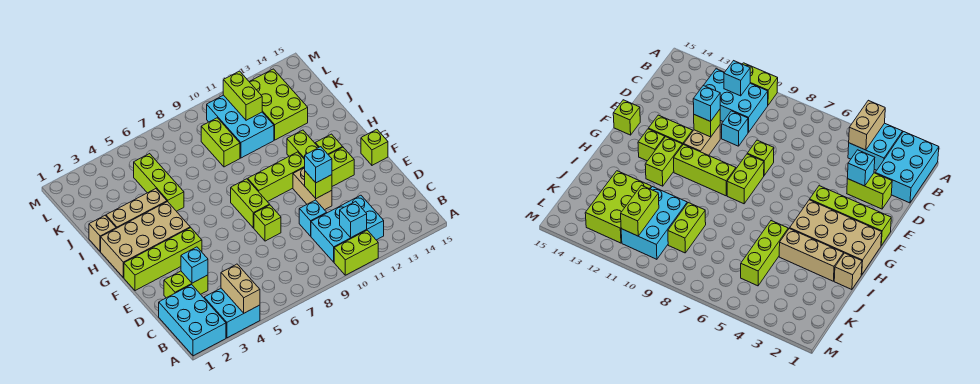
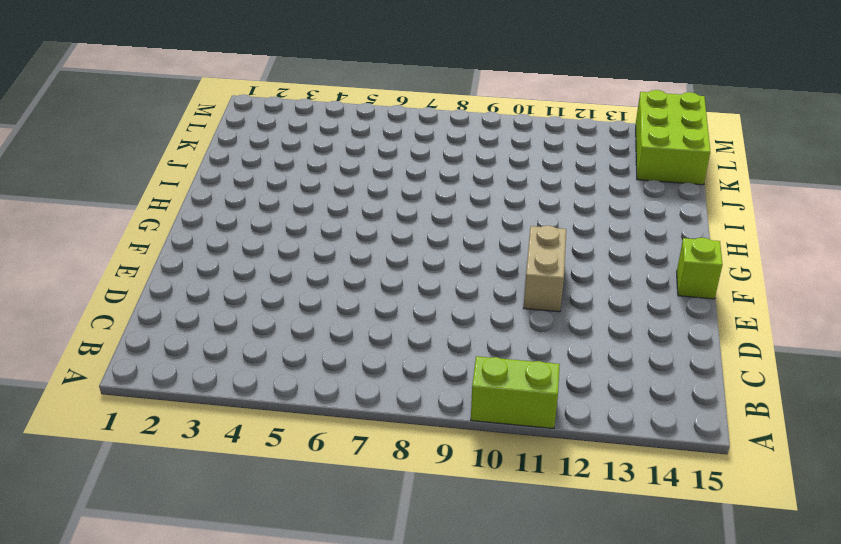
lime 2x3 brick [636,90,710,185] -> lime 2x3 brick moved to [250,69,308,140]
none -> cyan 2x3 brick [159,285,226,356]
none -> cyan 2x2 brick [204,288,260,338]
none -> cyan 2x3 brick [311,195,384,262]

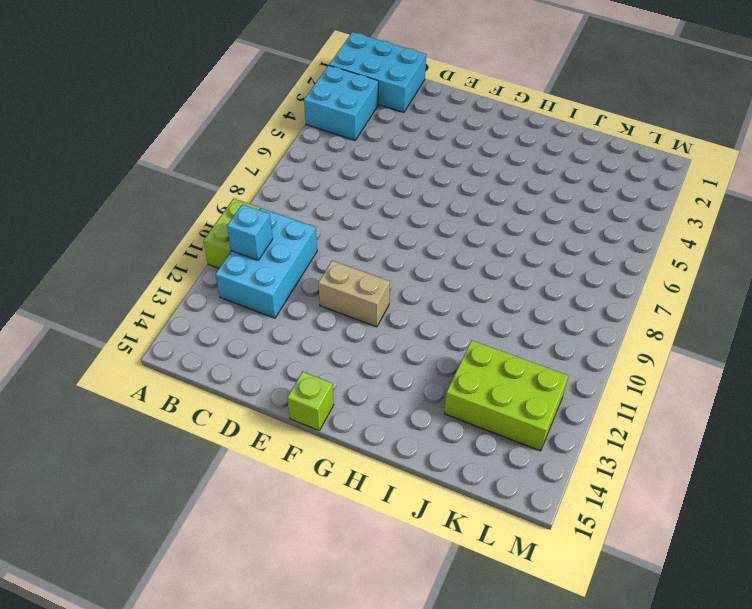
none -> lime 1x2 brick [164,271,208,298]
none -> cyan 1x1 brick [299,200,326,236]
none -> lime 1x1 brick [254,205,281,241]

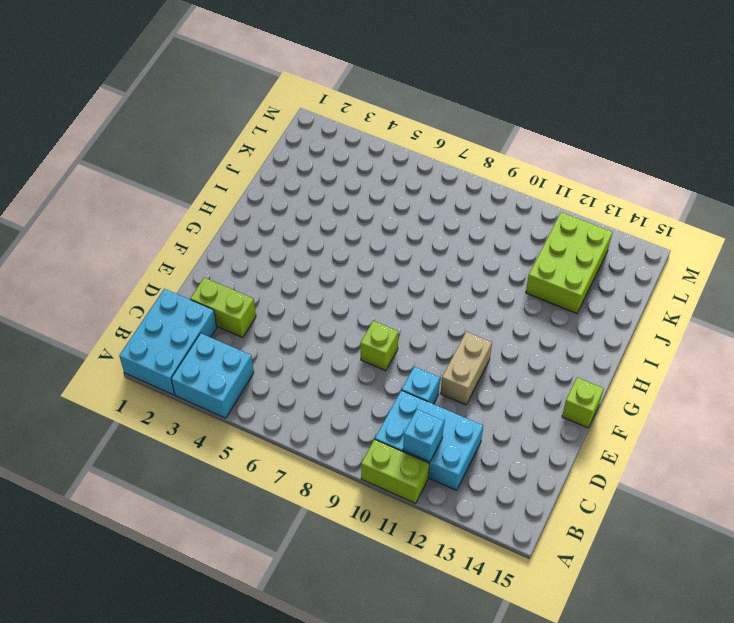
none -> lime 1x4 brick [124,228,202,291]
none -> lime 1x2 brick [231,179,270,228]
none -> lime 1x2 brick [329,147,354,186]

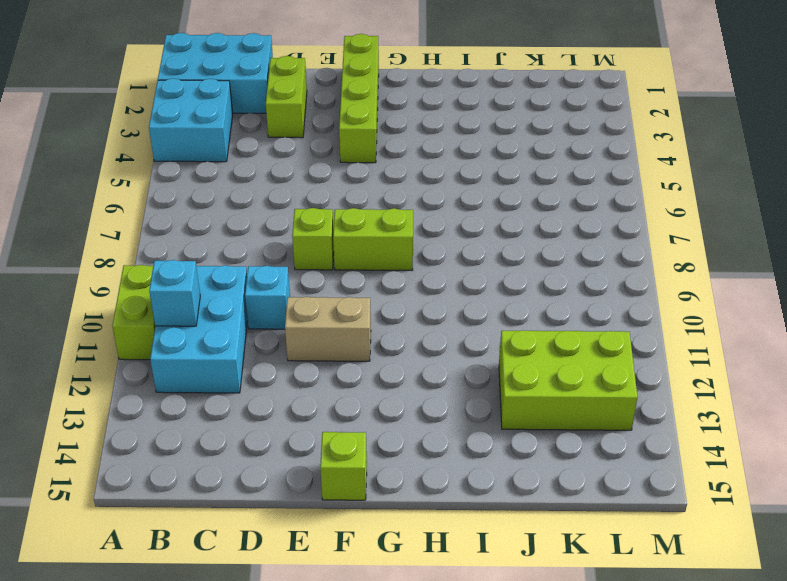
none -> lime 1x2 brick [329,147,354,186]
none -> tan 2x4 brick [101,201,190,278]
none -> lime 1x3 brick [248,152,305,202]

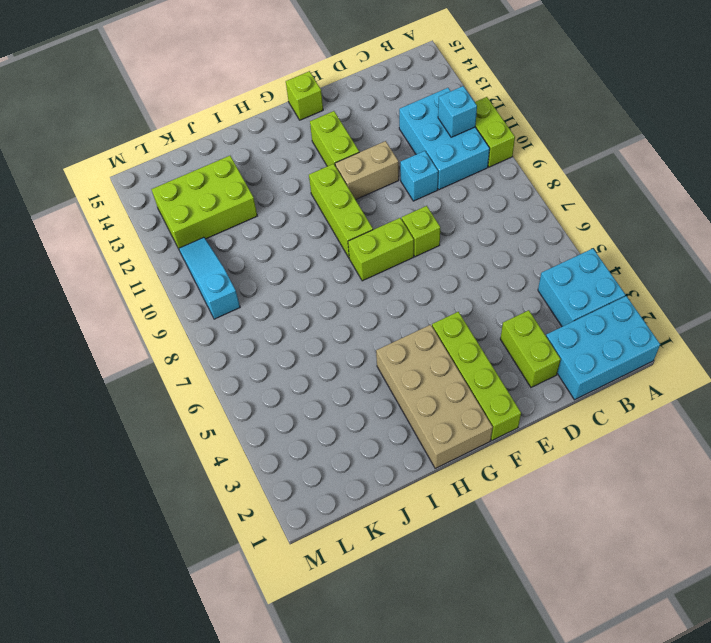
cyan 1x3 slope [179,237,240,319] -> cyan 2x3 brick [207,95,274,158]
none -> lime 1x2 brick [287,130,319,160]
none -> lime 1x1 brick [315,134,342,155]
none -> tan 1x1 brick [89,216,116,252]

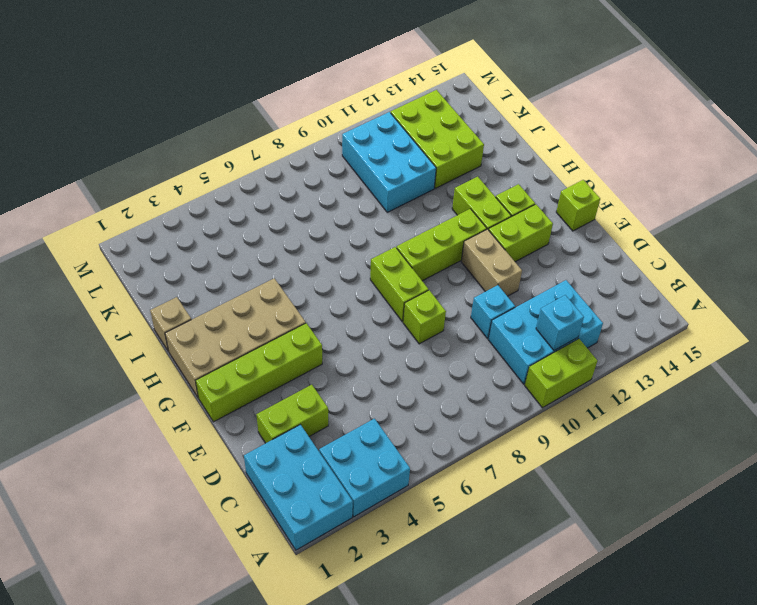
none -> tan 1x3 brick [106,189,167,228]
none -> lime 1x3 brick [134,154,184,211]
none -> lime 1x2 brick [201,118,240,167]

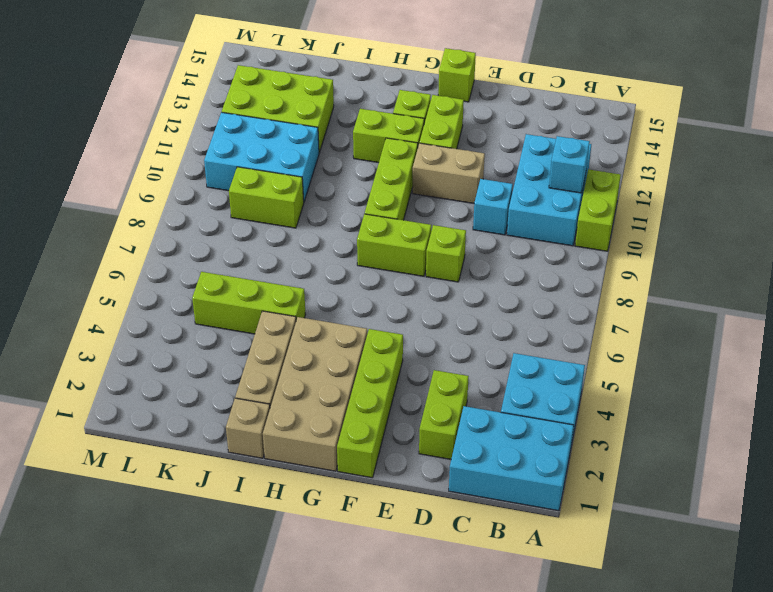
none -> tan 1x2 brick [221,264,260,313]
none -> cyan 1x1 brick [181,247,208,283]
none -> lime 1x1 brick [305,171,332,198]

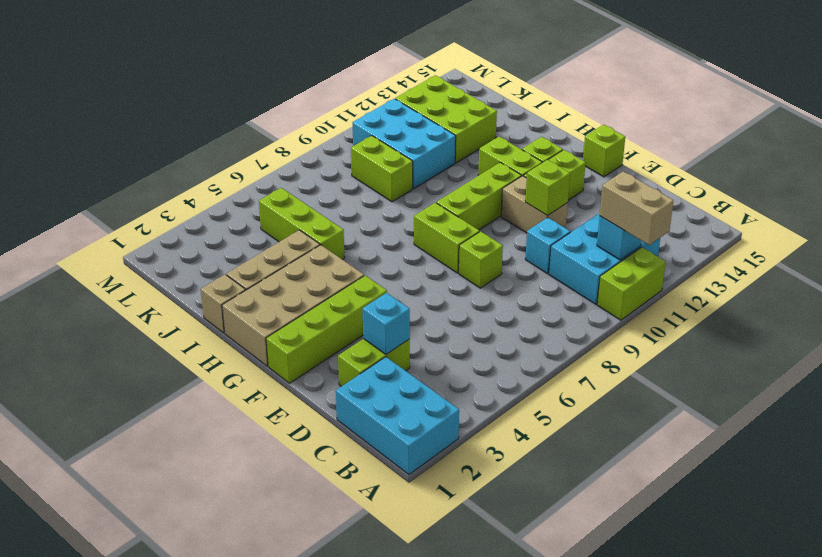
tan 1x2 brick [600,171,674,245] -> tan 1x2 brick moved to [221,264,260,313]
none -> cyan 2x2 brick [204,288,260,338]
none -> lime 1x2 brick [223,71,262,120]
none -> cyan 1x1 brick [305,147,332,183]

